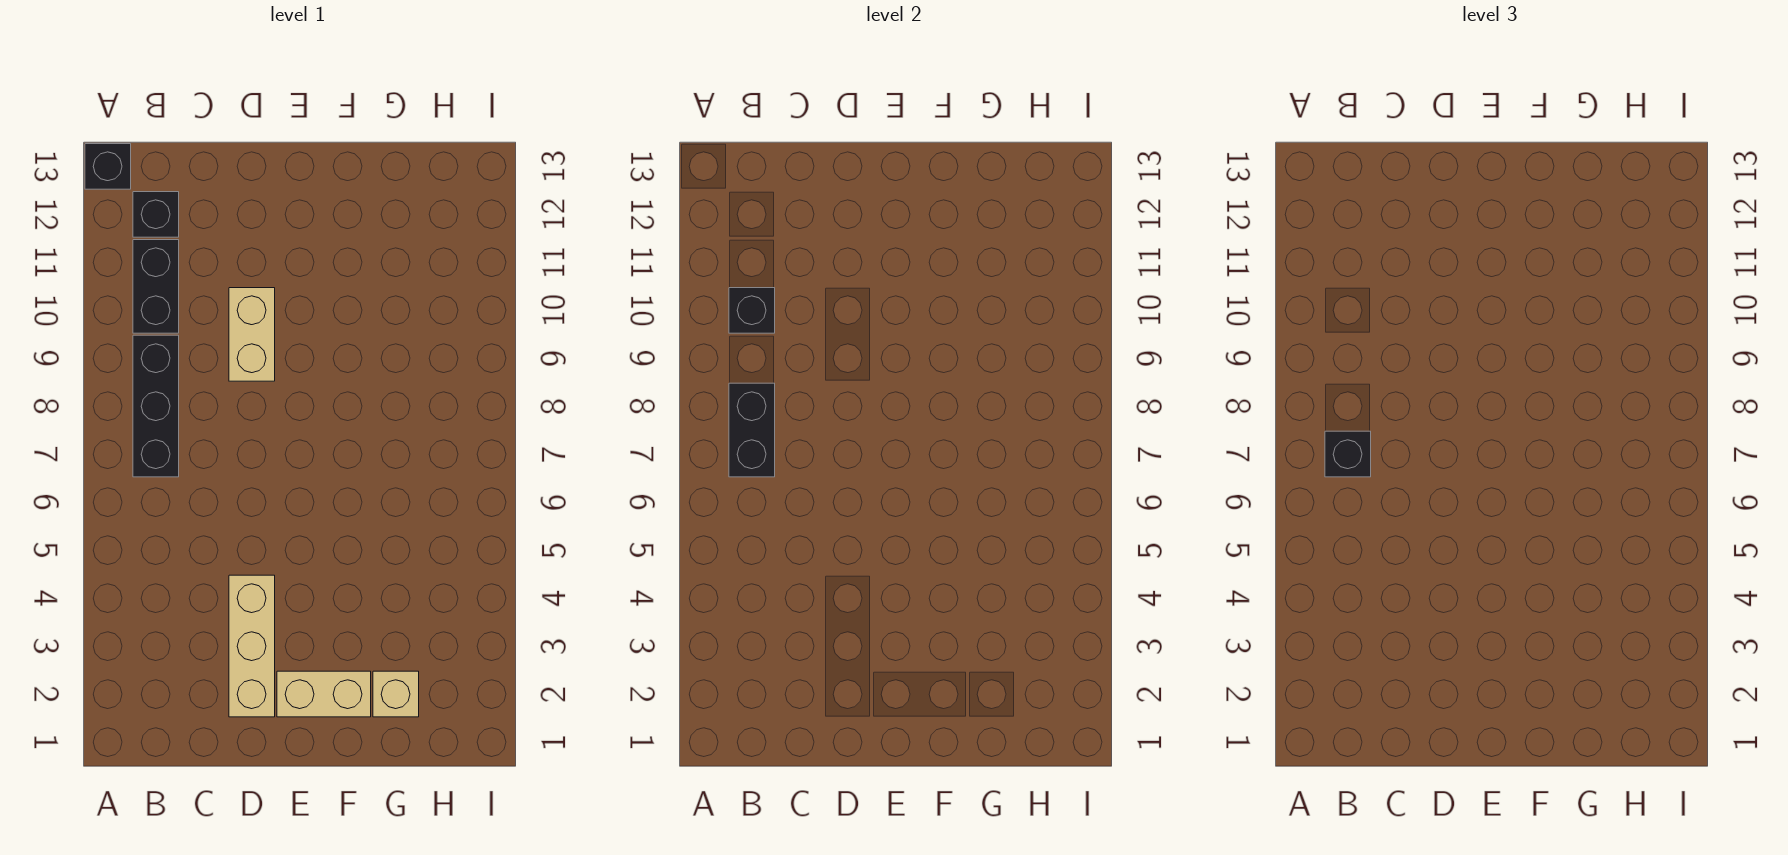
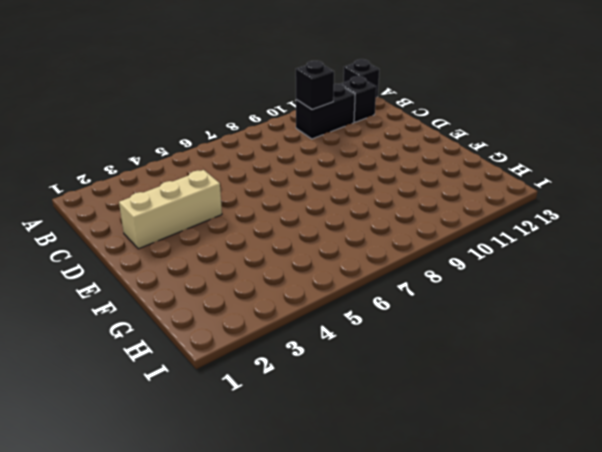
none -> black 1x3 brick [133,335,179,477]
none -> tan 1x2 brick [229,288,275,381]

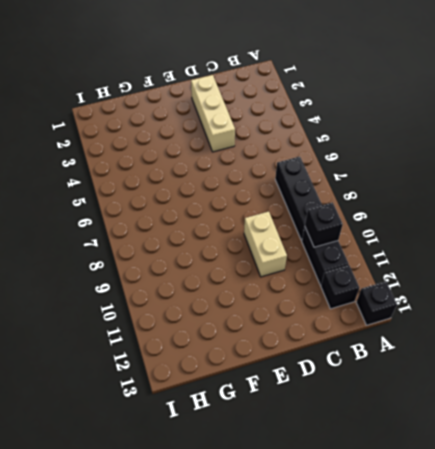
none -> tan 1x2 brick [277,671,371,717]
none -> tan 1x1 brick [373,671,419,717]

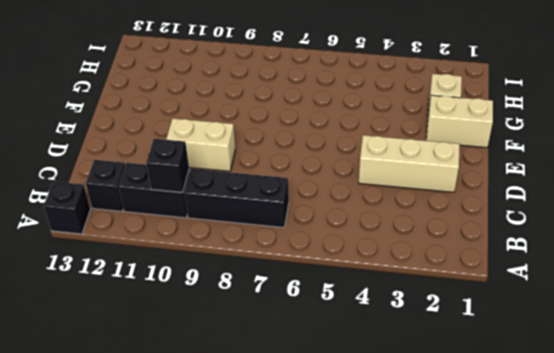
tan 1x2 brick [426,95,493,148] -> tan 1x2 brick turned to [277,671,371,717]
none -> black 1x2 brick [729,383,775,477]
none -> black 1x1 brick [1325,431,1371,477]

